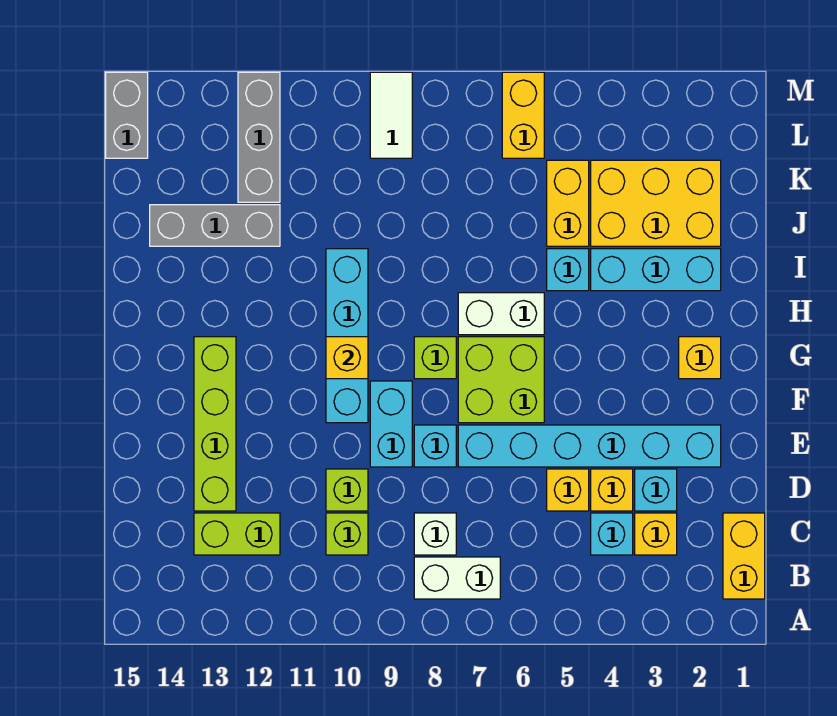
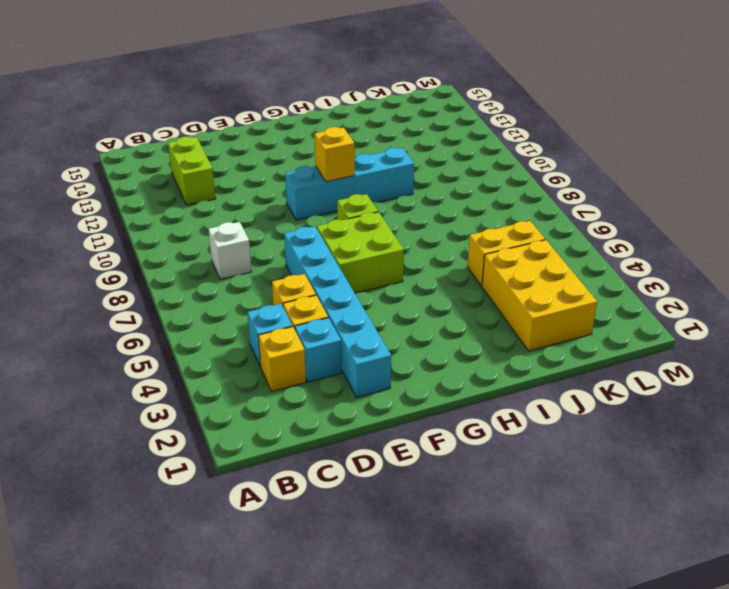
none -> yellow 1x2 brick [723,513,765,599]
none -> white 1x2 brick [414,557,500,599]
none -> lime 1x1 brick [326,513,368,555]
none -> lime 1x1 brick [326,469,368,511]

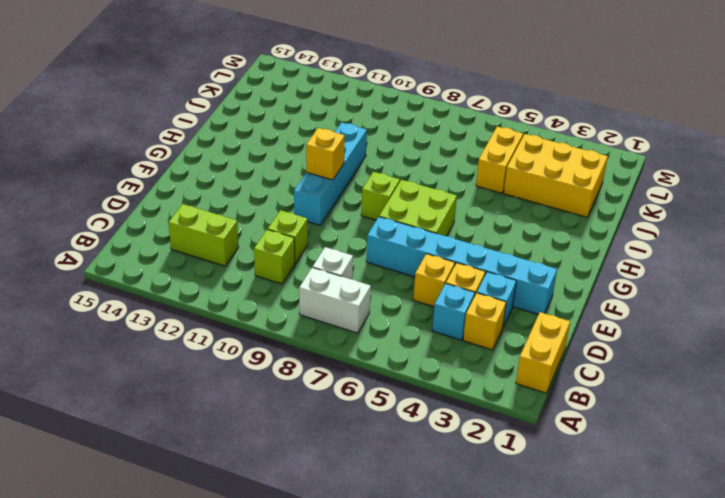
none -> lime 1x4 brick [194,337,236,511]
none -> cyan 1x1 brick [414,425,456,467]
none -> cyan 1x2 brick [370,381,412,467]
none -> yellow 1x1 brick [679,337,721,379]

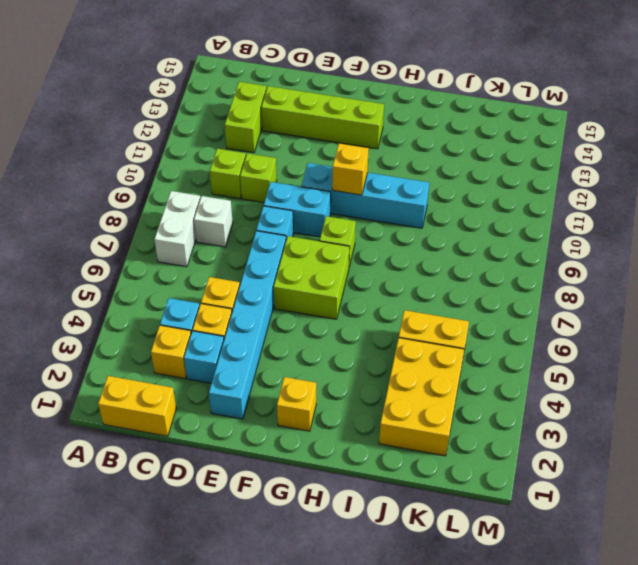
none -> white 1x2 brick [458,293,544,335]
none -> cyan 1x3 brick [591,249,721,291]
none -> cyan 1x1 brick [547,249,589,291]
none -> grey 1x3 brick [150,205,280,246]

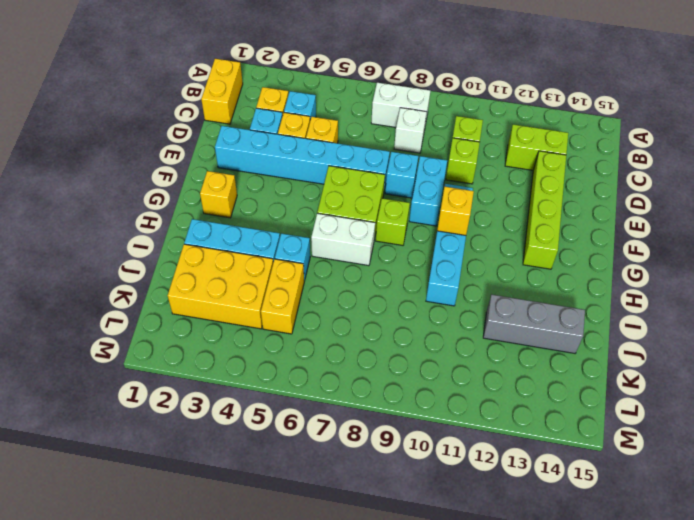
none -> grey 1x3 brick [238,72,280,202]
none -> yellow 1x2 brick [502,72,544,158]
none -> white 1x2 tile [370,72,412,158]
none -> grey 1x2 brick [106,72,148,158]

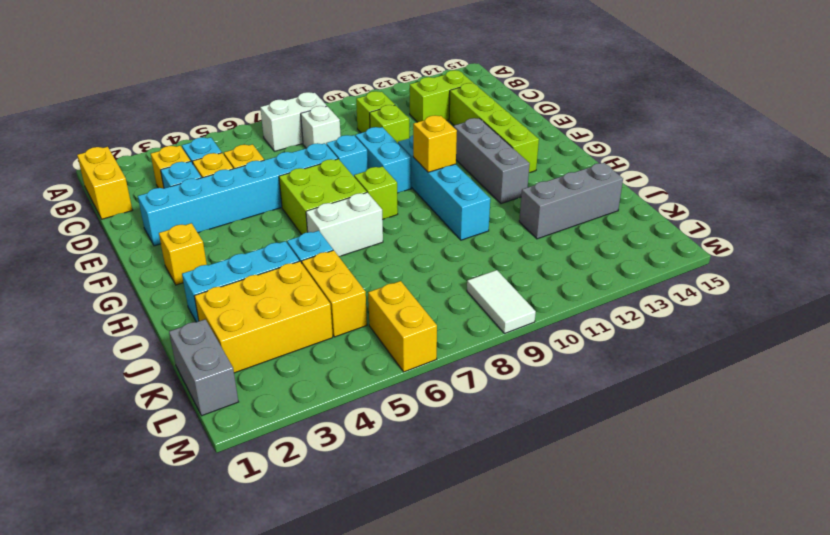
grey 1x3 brick [454,118,530,204] -> grey 1x3 brick moved to [238,72,280,202]
grey 1x2 brick [169,319,238,416] -> grey 1x2 brick moved to [106,72,148,158]

